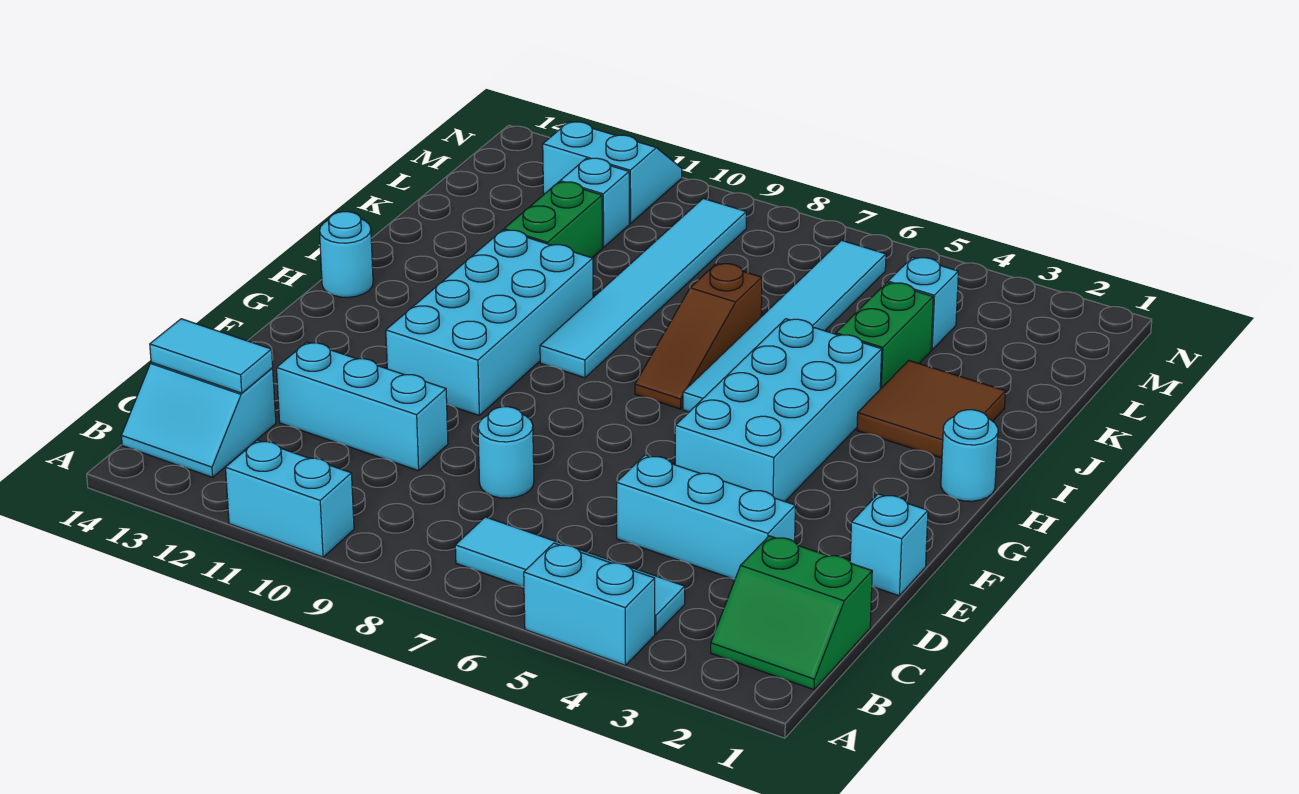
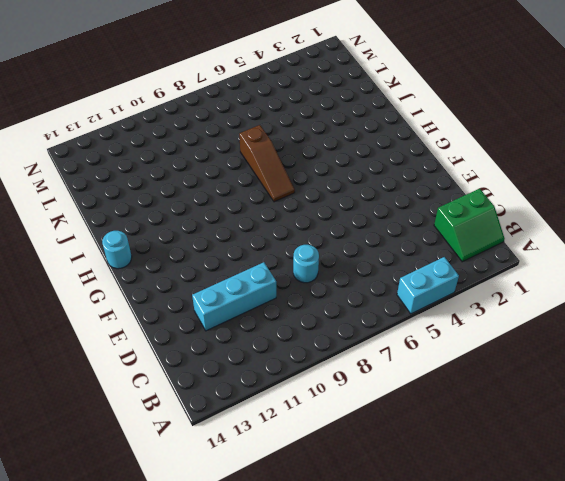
none -> cyan 1x2 brick [225,440,354,557]
none -> cyan 1x4 tile [455,517,685,634]
none -> cyan 2x2 slope [121,362,276,477]

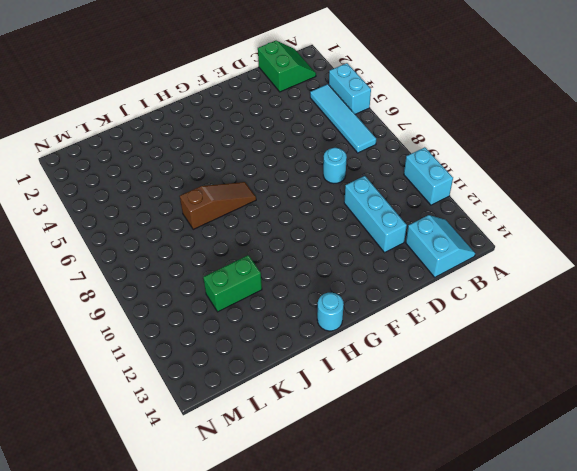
none -> cyan 1x3 brick [617,455,795,579]
none -> cyan 1x1 brick [850,494,928,596]
none -> cyan 2x4 brick [675,319,882,501]

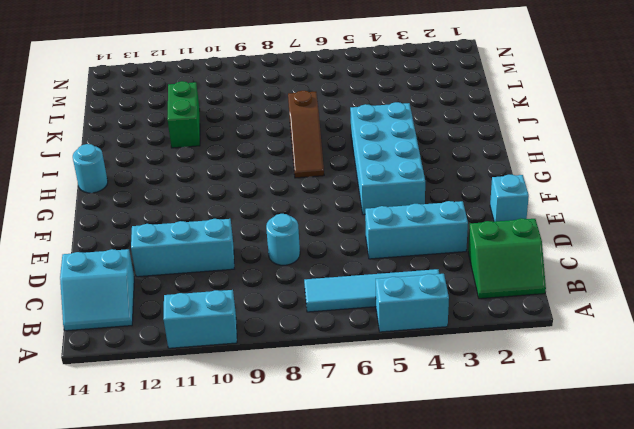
none -> cyan 2x4 brick [386,230,593,415]
none -> cyan 1x1 round brick [941,410,998,501]
none -> cyan 1x6 tile [683,240,886,412]

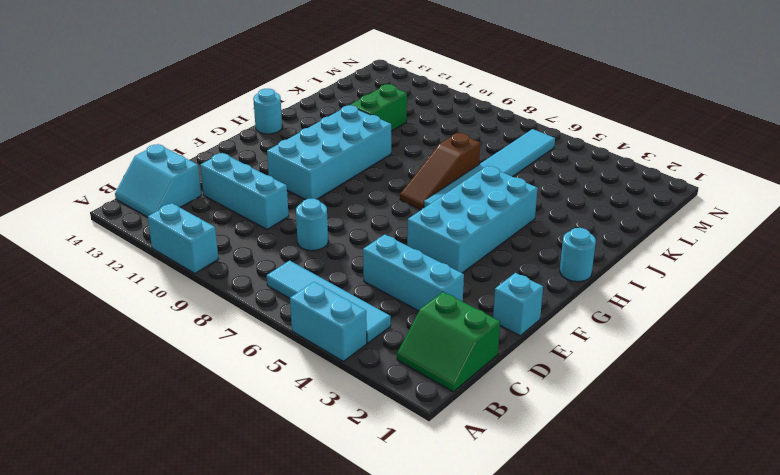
none -> cyan 1x6 tile [540,199,746,378]
none -> brown 2x2 tile [857,360,1005,458]
none -> green 1x2 brick [836,282,933,389]

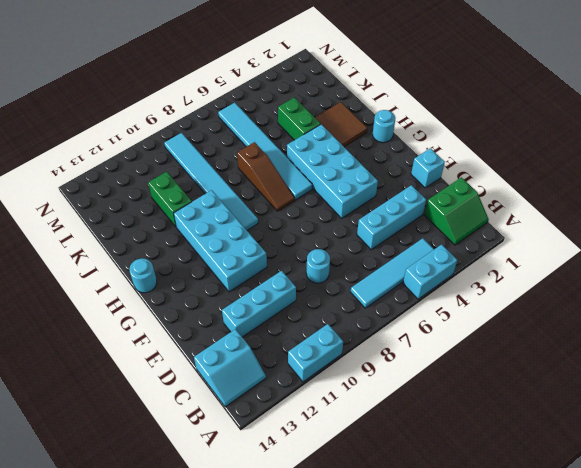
none -> cyan 1x1 brick [888,257,958,350]
none -> cyan 1x1 brick [560,158,629,247]
none -> cyan 2x2 slope [543,122,682,224]

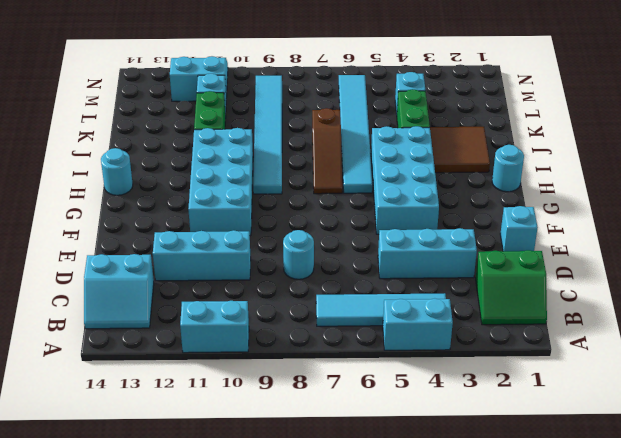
none -> cyan 1x2 tile [150,319,273,393]

